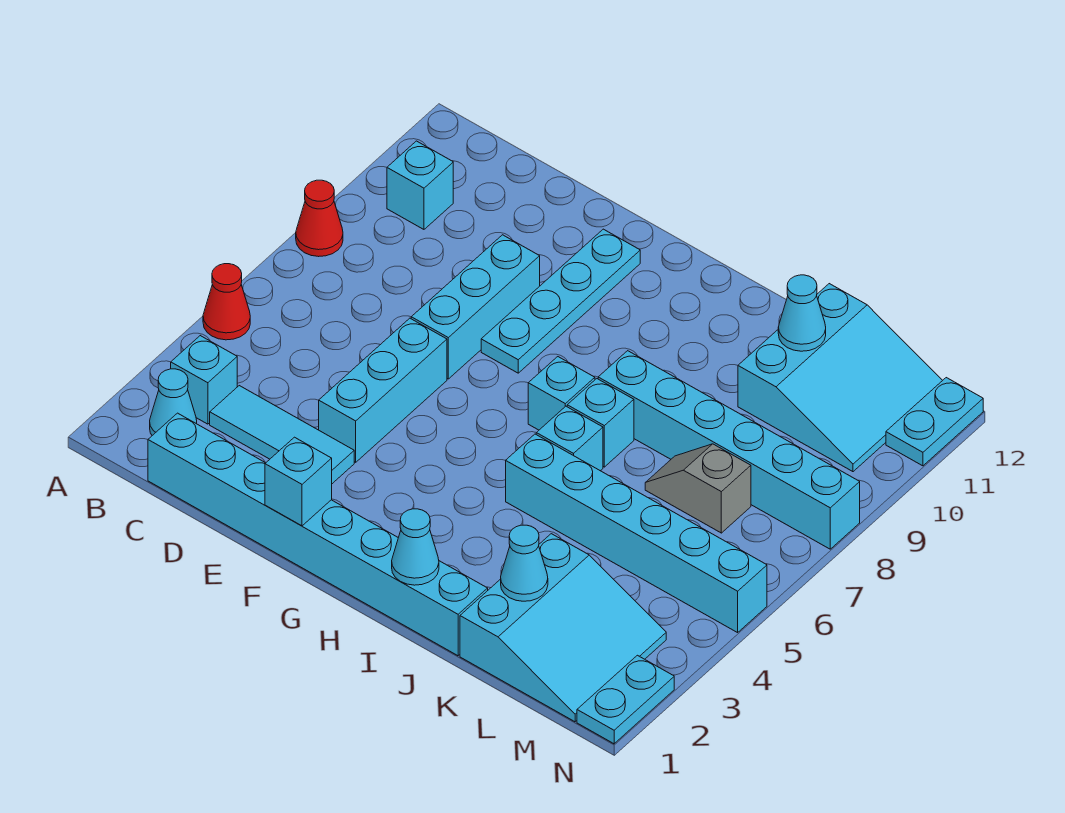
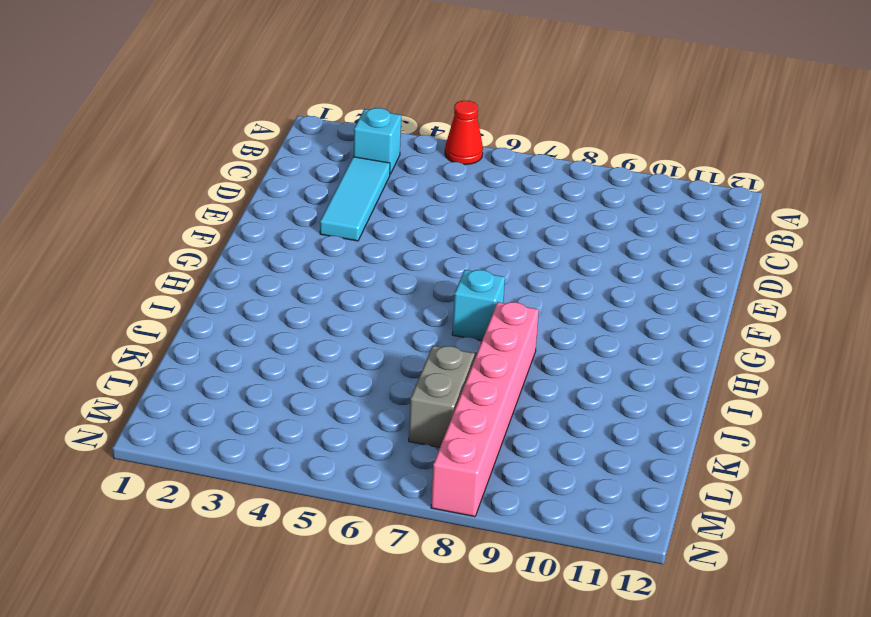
pink 1x6 brick [431,302,539,517] -> cyan 1x6 brick [598,351,860,549]
grey 1x2 brick [409,346,475,447] -> grey 1x2 slope [645,444,751,533]
none -> red 1x1 cone [296,180,343,257]
none -> cyan 1x1 cone [150,369,197,435]
none -> cyan 1x1 brick [387,141,453,229]

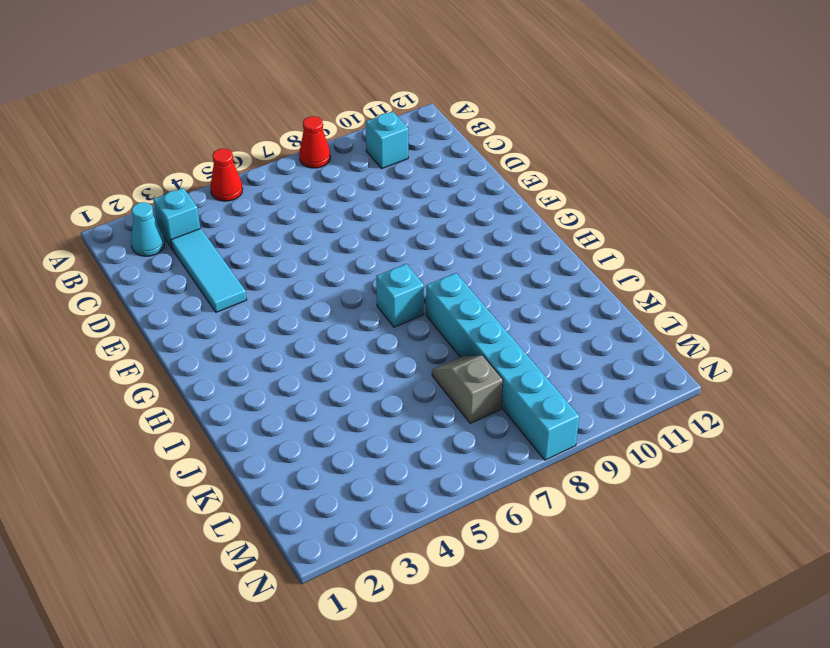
none -> cyan 1x8 brick [148,413,488,656]
none -> cyan 1x3 brick [319,318,447,462]
none -> cyan 1x3 brick [411,235,540,379]

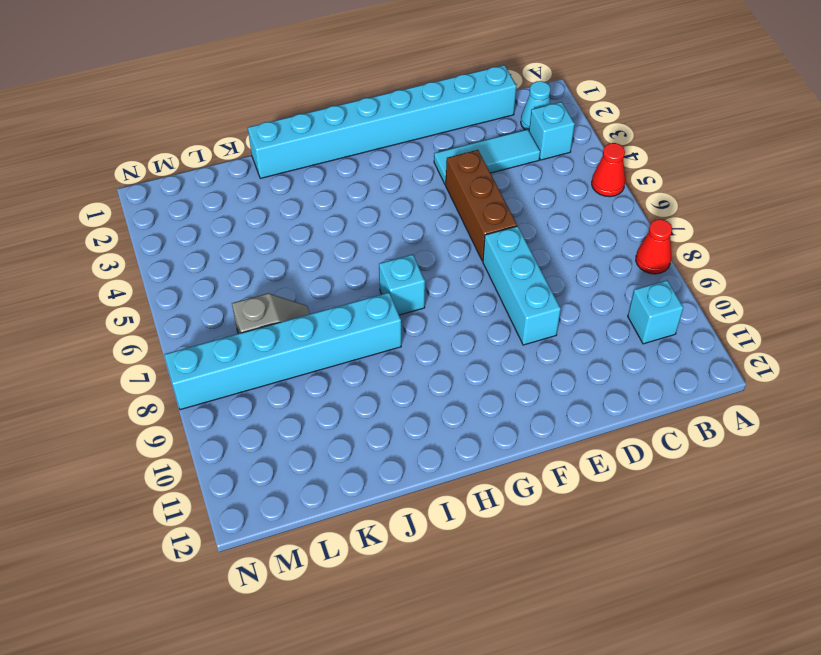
brown 1x3 brick [446,150,517,261] -> cyan 1x3 brick [319,318,447,462]
none -> cyan 1x4 plate [481,229,640,373]
none -> cyan 1x6 brick [506,434,767,633]
none -> cyan 1x1 brick [536,406,603,471]

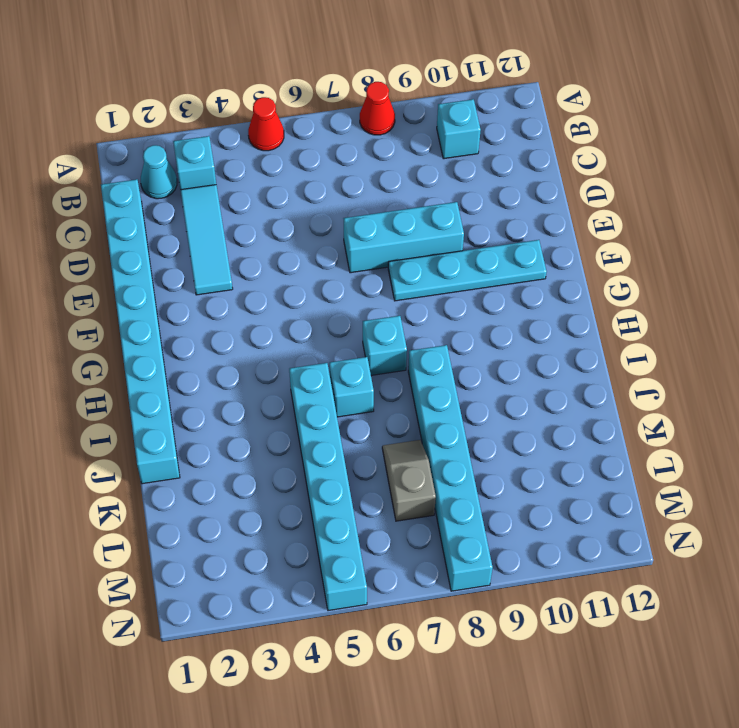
none -> cyan 1x3 brick [319,318,447,462]
none -> cyan 1x1 brick [567,379,634,467]
none -> cyan 3x3 slope [460,534,666,722]

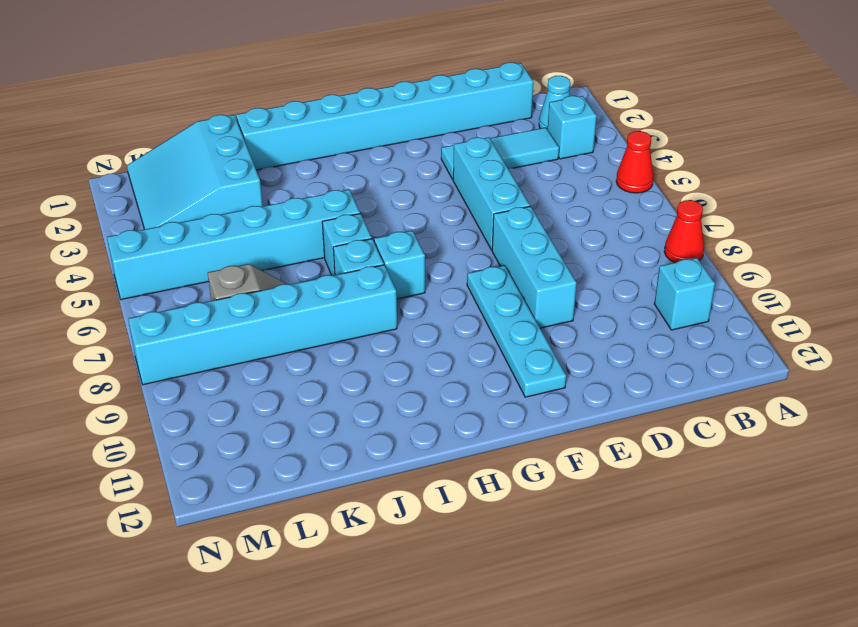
none -> cyan 3x3 slope [738,284,943,472]
none -> cyan 1x2 plate [577,655,674,744]
none -> cyan 1x2 plate [886,378,983,466]

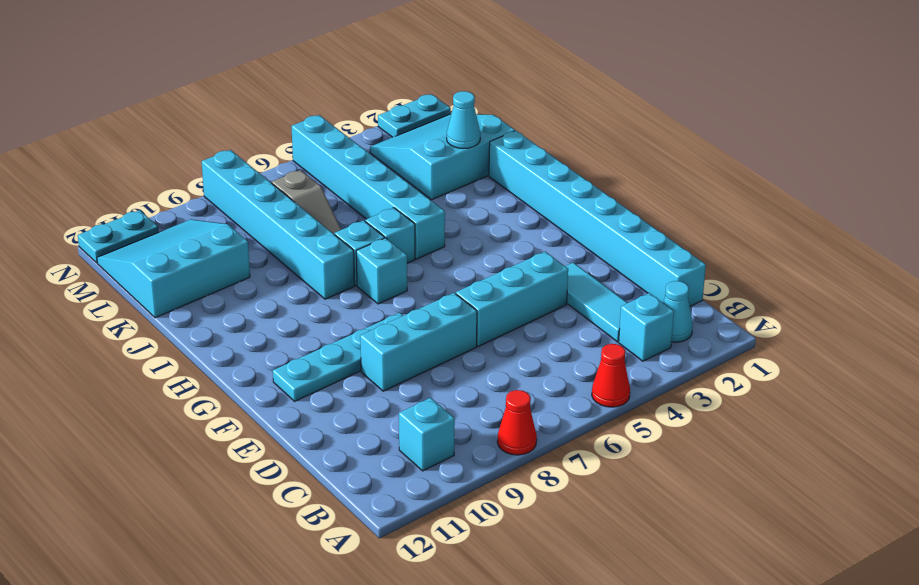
none -> cyan 1x1 brick [265,437,332,526]
none -> cyan 1x1 cone [392,509,439,585]
none -> cyan 1x1 cone [778,275,826,351]

